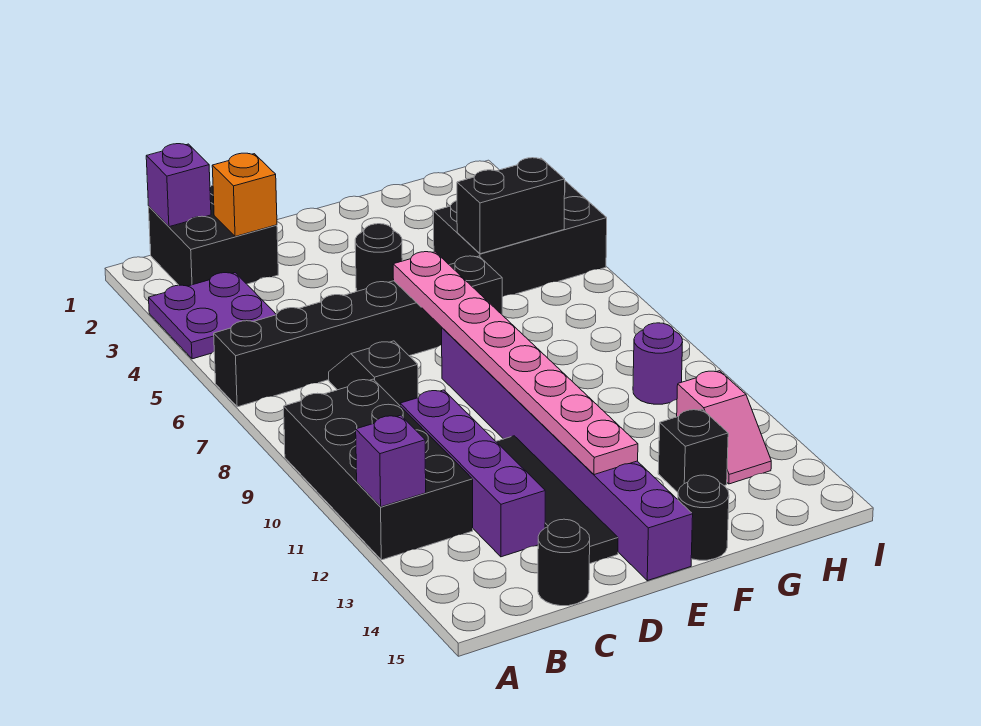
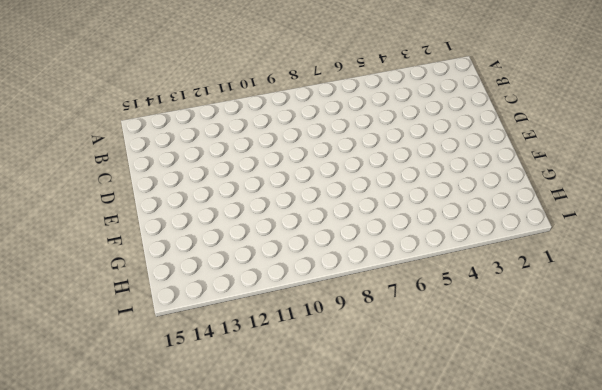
none -> purple 2x2 plate [149,273,276,359]
none -> black 1x6 brick [214,256,502,407]
none -> black 2x4 brick [284,379,473,560]

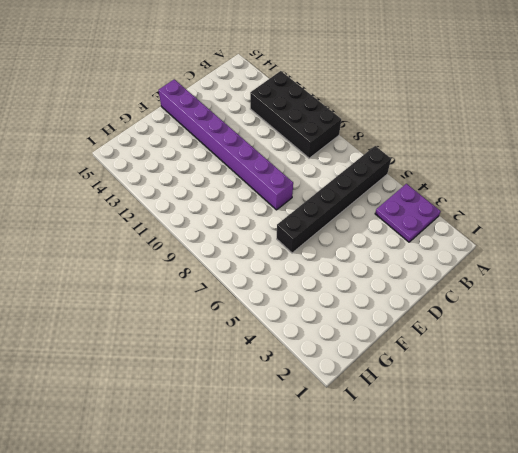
none -> black 2x2 brick [149,185,278,286]
none -> black 1x2 slope [329,341,418,405]
none -> purple 1x4 brick [400,390,545,557]

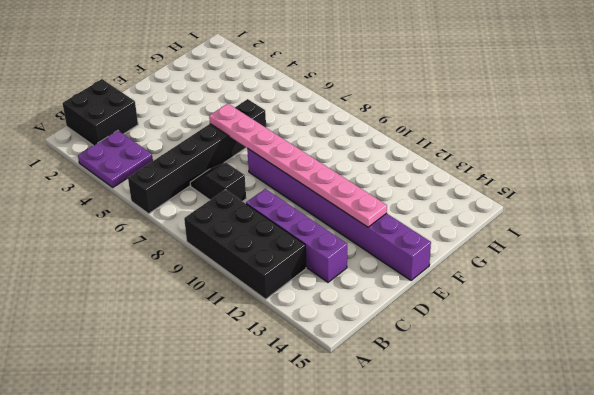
none -> black 1x1 round brick [538,519,590,606]
none -> black 1x4 tile [496,436,618,564]
none -> black 1x1 round brick [355,224,402,292]

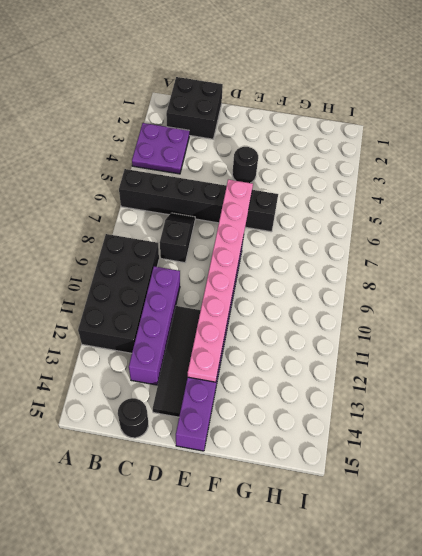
none -> black 1x1 round brick [678,475,729,560]
none -> black 2x3 brick [434,181,607,297]
none -> black 1x1 brick [658,409,728,492]

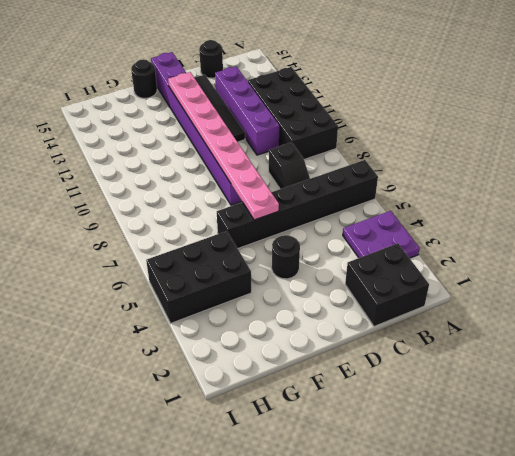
none -> black 1x1 brick [658,409,728,492]
none -> purple 1x1 round brick [633,323,683,404]
none -> pink 1x2 slope [677,371,771,484]

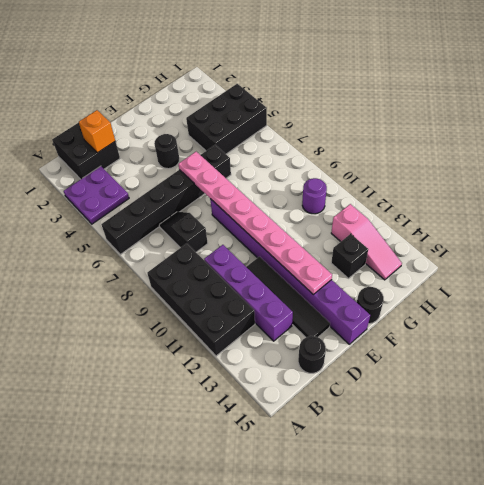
pink 1x3 slope [331,204,402,280] -> pink 1x2 slope [677,371,771,484]
none -> purple 1x1 brick [356,415,426,507]
none -> purple 1x1 brick [146,144,211,227]
none -> black 1x2 brick [457,158,565,254]

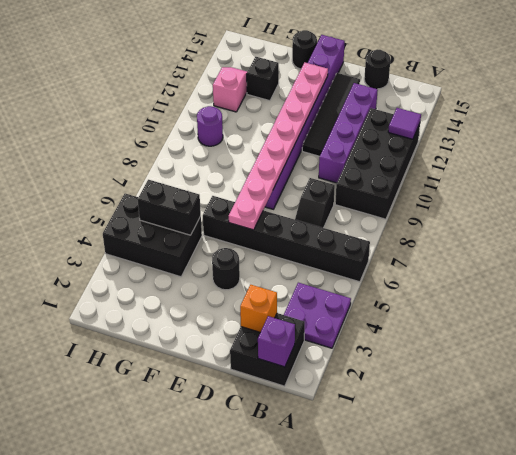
purple 1x1 tile [388,108,421,139] -> purple 1x1 brick [356,415,426,507]

